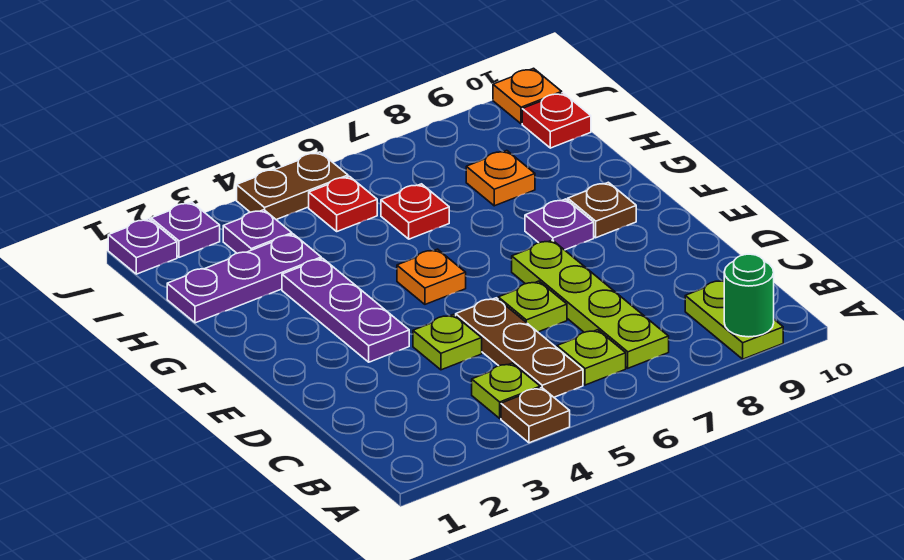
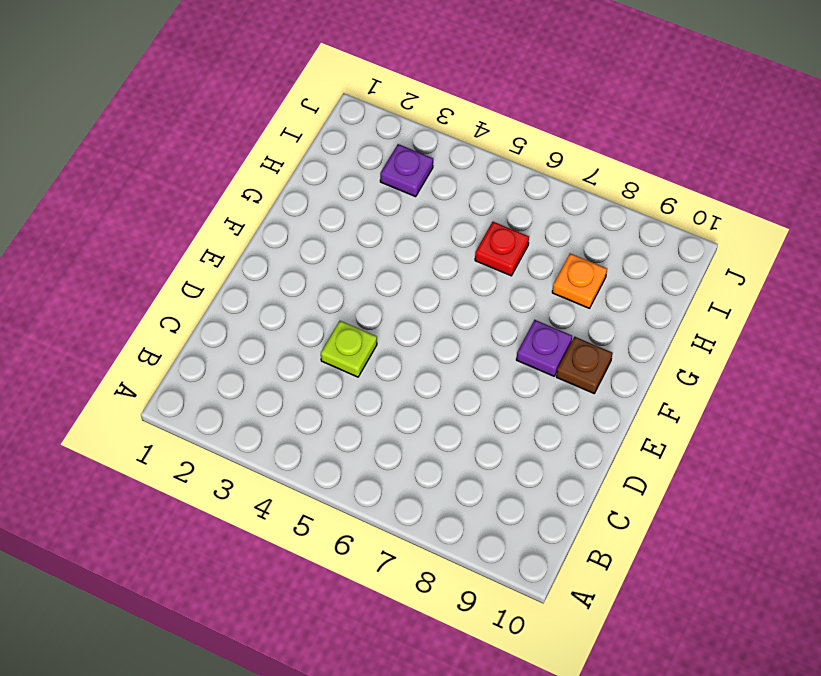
none -> brown 1x1 plate [501,387,570,443]
none -> lime 1x2 plate [685,280,783,359]
none -> lime 1x1 plate [472,363,540,418]

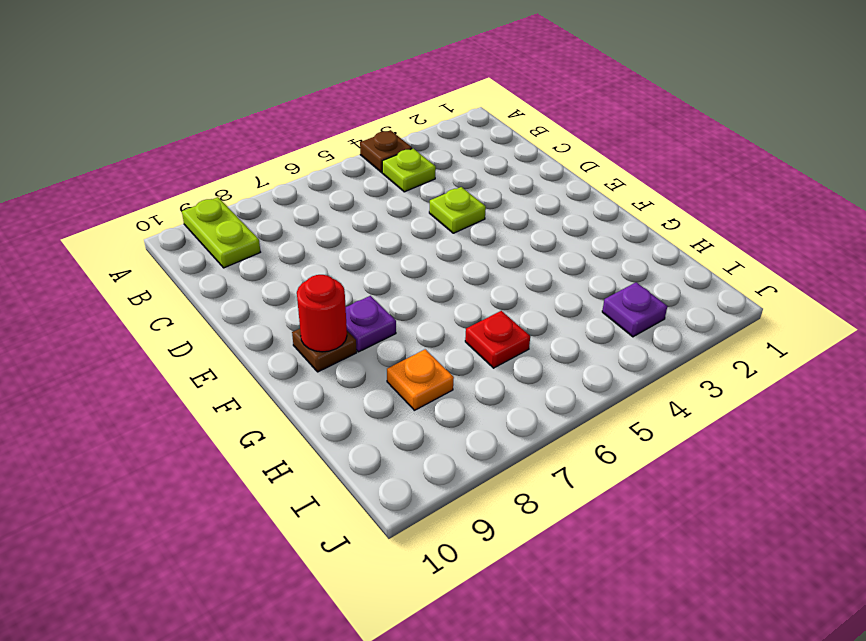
red 1x1 round brick [297,275,347,352] -> none
none -> brown 1x3 plate [456,298,583,397]
none -> lime 1x1 plate [557,330,626,385]
none -> lime 1x4 plate [512,240,669,368]

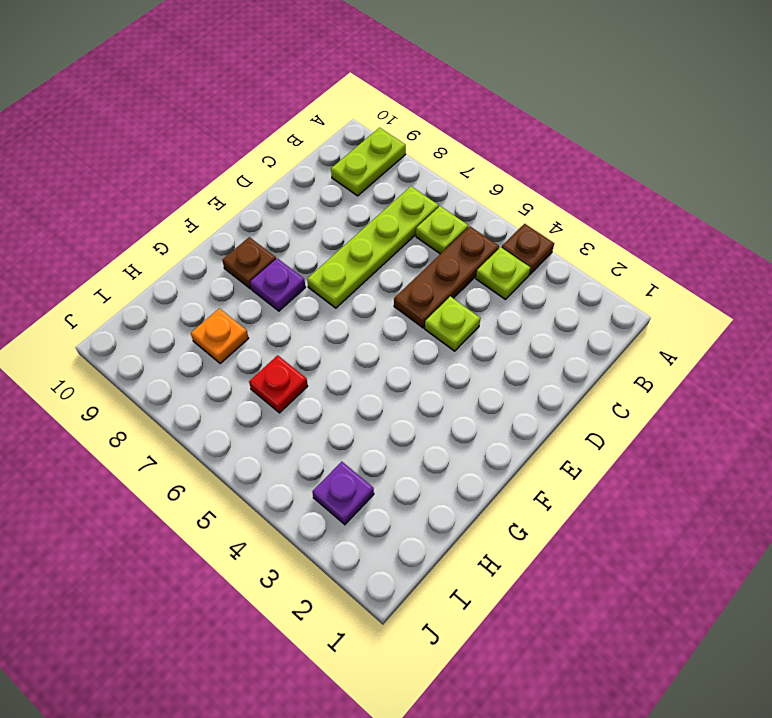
none -> lime 1x1 plate [498,281,567,332]
none -> purple 1x3 plate [282,258,409,362]
none -> orange 1x1 plate [397,249,466,304]

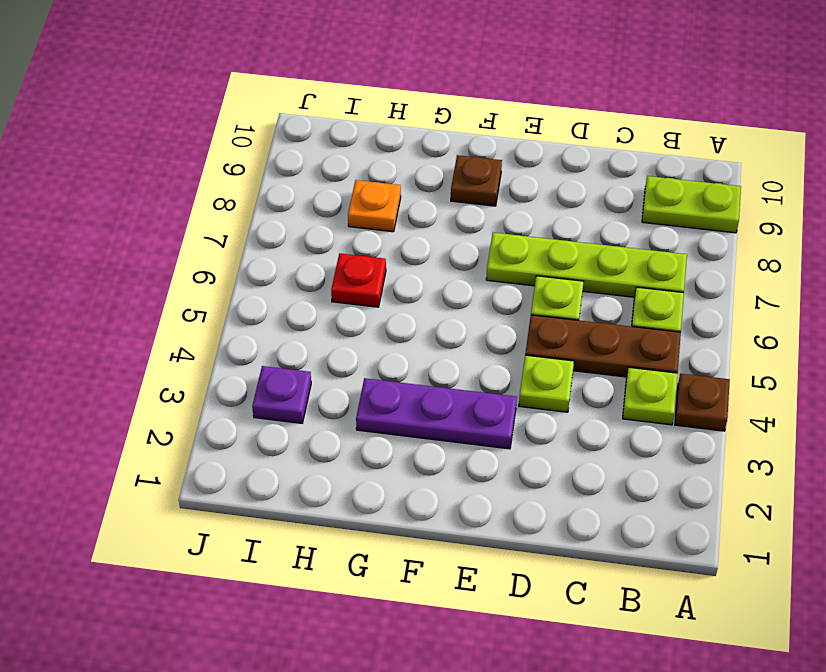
none -> orange 1x1 plate [397,249,466,304]
none -> purple 1x1 plate [525,199,594,250]
none -> purple 1x3 plate [167,234,321,323]

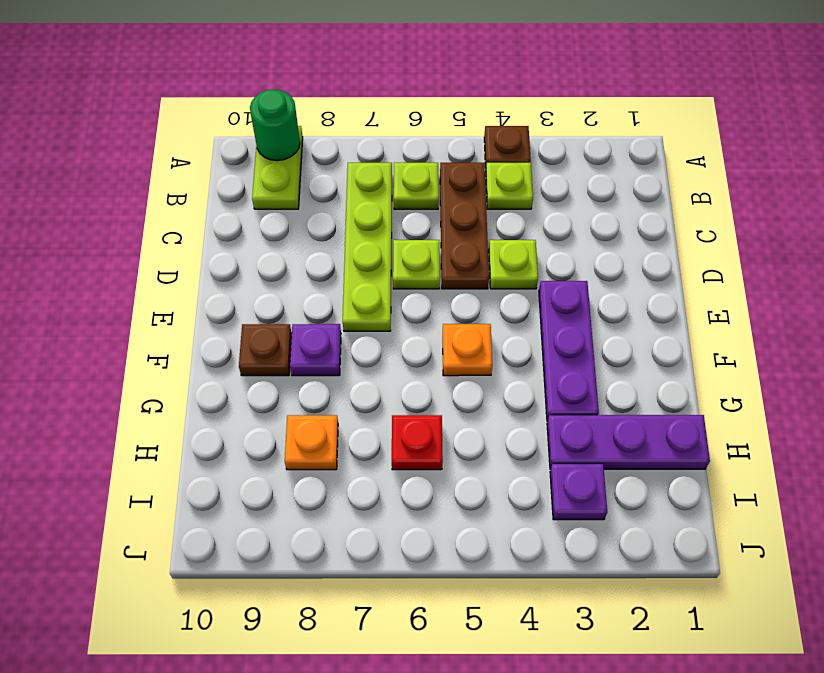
none -> red 1x1 plate [309,176,377,231]
none -> red 1x1 plate [522,93,591,148]
none -> purple 1x1 plate [108,219,177,274]

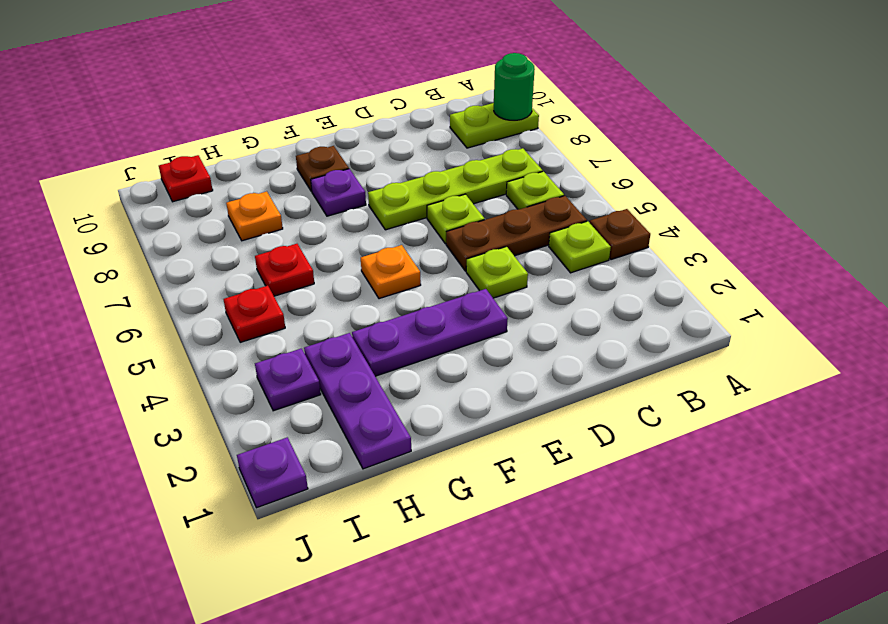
none -> purple 1x1 plate [151,202,220,257]
none -> brown 1x2 plate [237,152,348,220]
none -> orange 1x1 plate [493,68,562,124]

